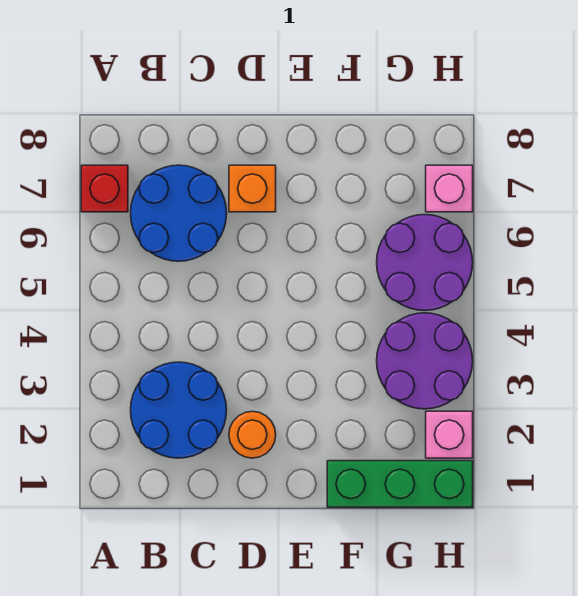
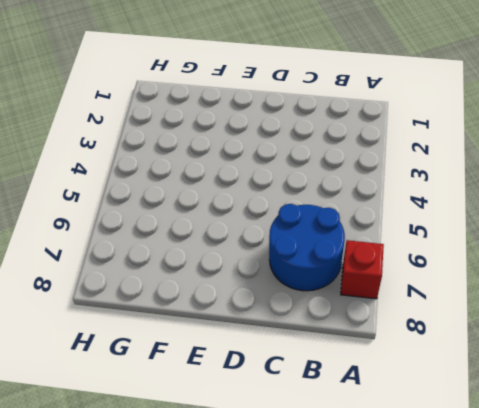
none -> blue 2x2 round brick [131,362,227,458]
none -> orange 1x1 round brick [229,411,276,458]

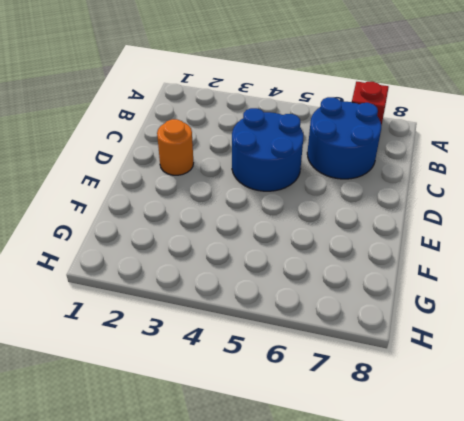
blue 2x2 round brick [232,108,303,191] -> blue 2x2 round brick moved to [131,362,227,458]
none -> orange 1x1 brick [229,165,276,212]
none -> green 1x3 brick [327,461,473,507]

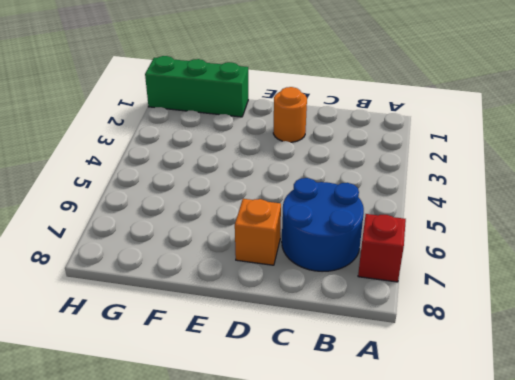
none -> blue 2x2 round brick [131,362,227,458]
none -> purple 2x2 round brick [377,313,473,409]

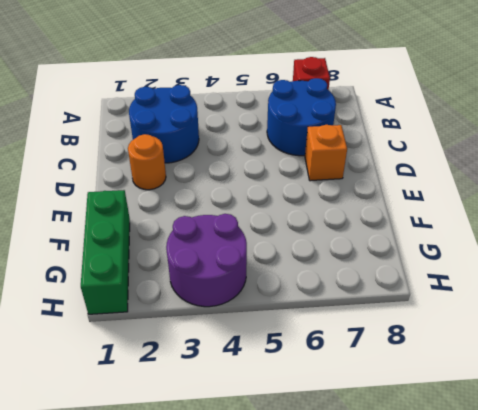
none -> purple 2x2 round brick [377,215,473,311]
none -> pink 1x1 brick [426,411,473,458]

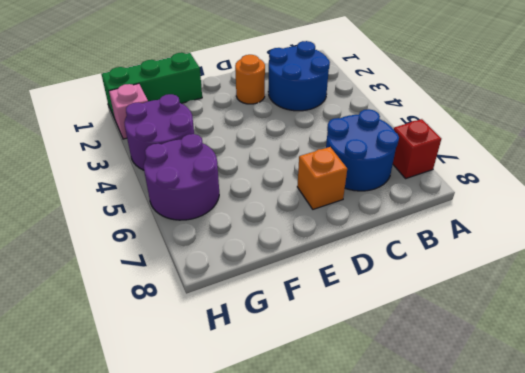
none -> pink 1x1 brick [426,165,473,212]

